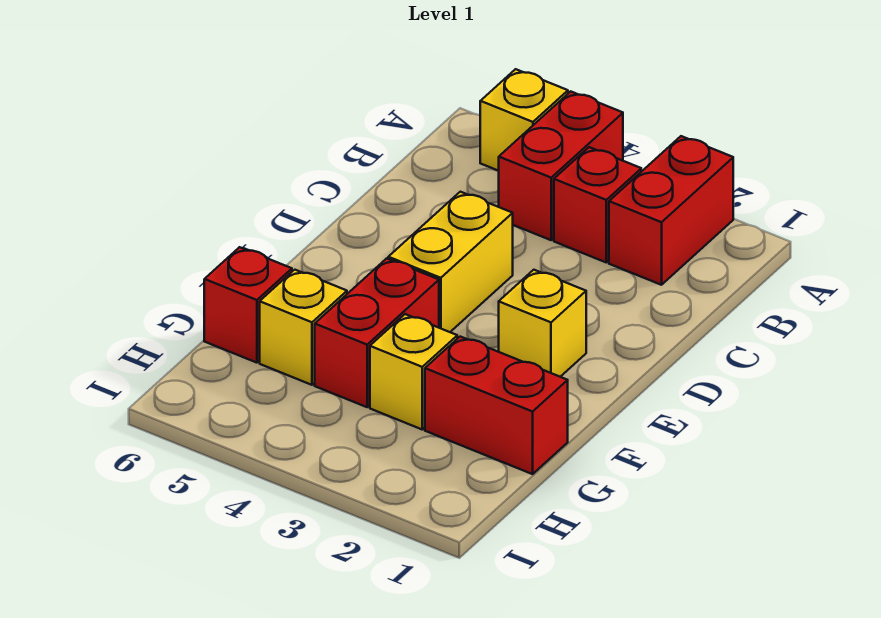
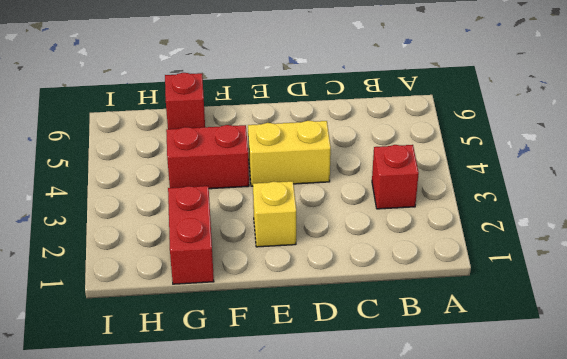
none -> red 1x2 brick [609,136,733,285]
none -> red 1x2 brick [499,91,623,240]

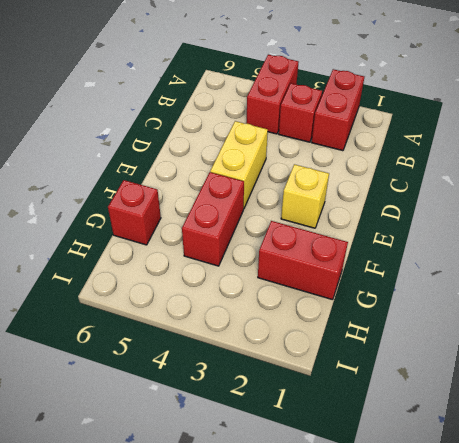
none -> yellow 1x1 brick [480,69,568,171]
none -> yellow 1x1 brick [370,314,457,429]

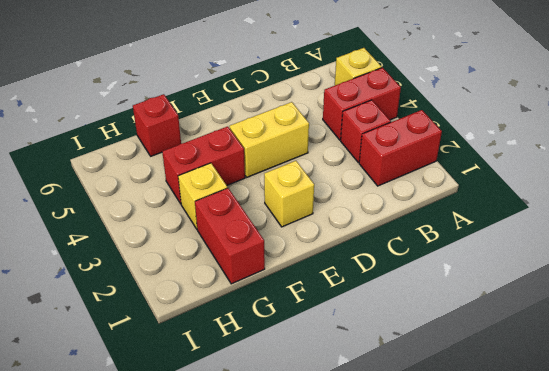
none -> yellow 1x1 brick [260,270,347,385]

